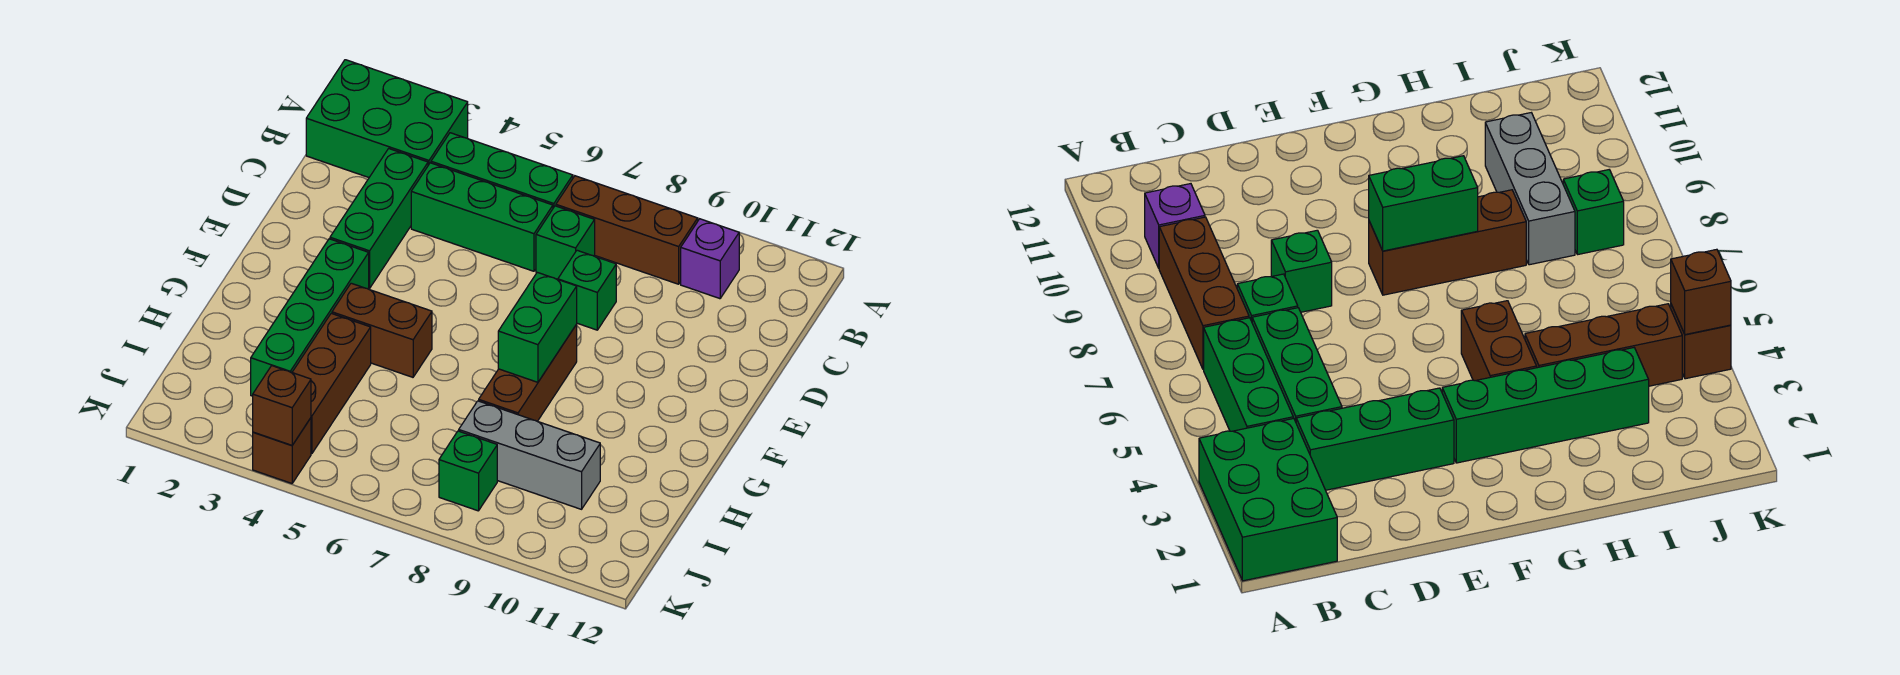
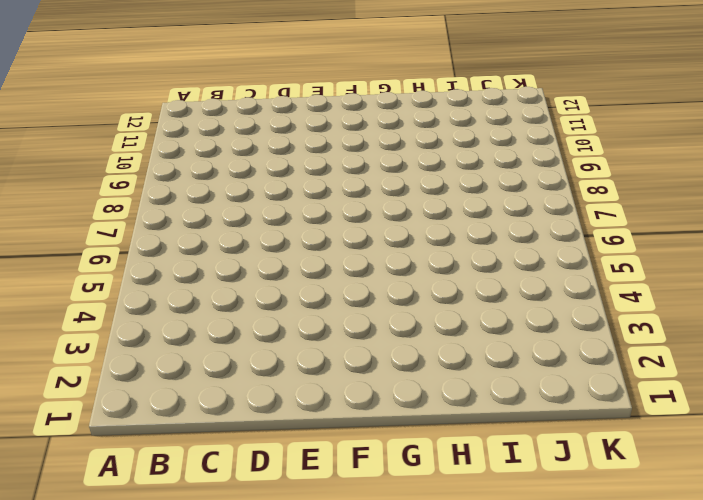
none -> green 2x3 brick [306,60,468,177]
none -> green 1x3 brick [431,133,573,208]
none -> brown 1x3 brick [556,176,698,284]

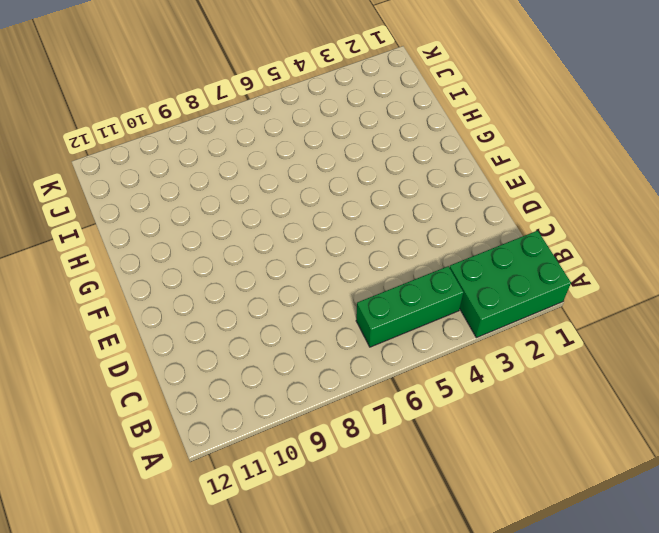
none -> brown 1x3 brick [556,176,698,284]
none -> purple 1x1 brick [681,219,739,299]
none -> green 1x3 brick [330,149,428,289]

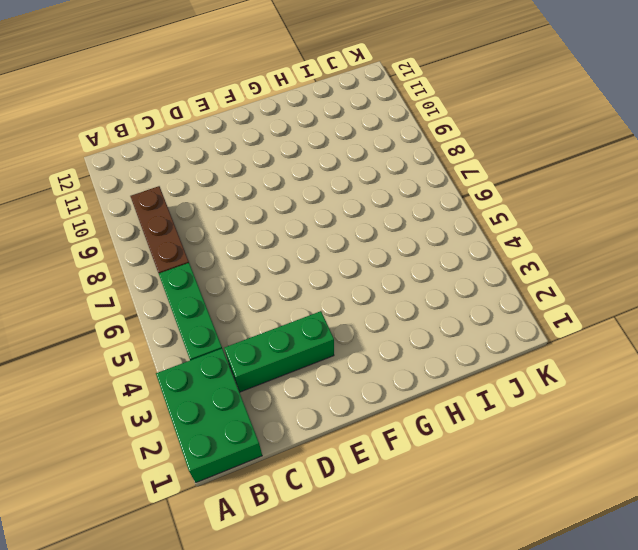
none -> purple 1x1 brick [681,219,739,299]
none -> green 1x3 brick [411,163,553,271]
none -> green 1x1 brick [536,206,595,279]

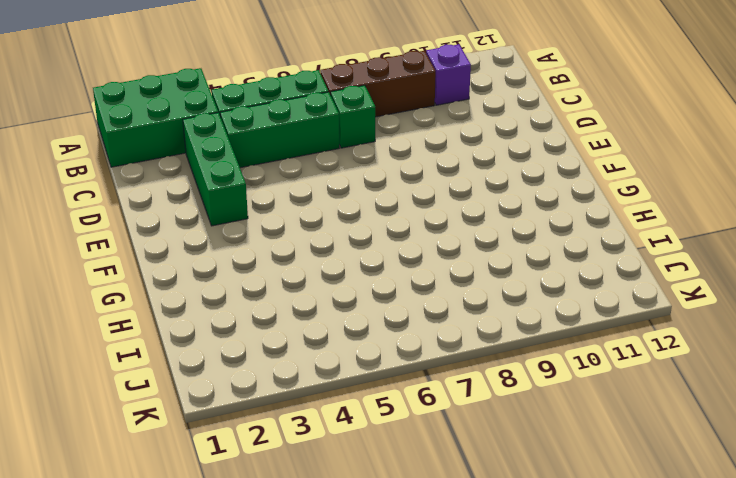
none -> green 1x1 brick [558,250,616,330]
none -> green 1x4 brick [251,239,369,396]
none -> brown 1x3 brick [479,325,577,421]

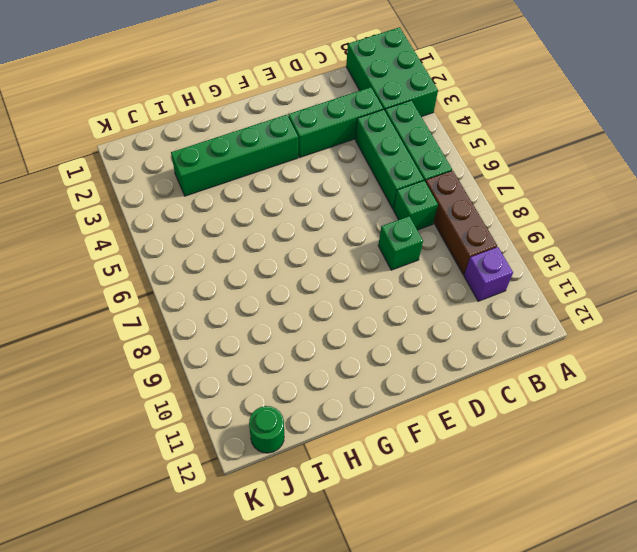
green 1x1 round brick [249,406,284,453] -> none
none -> brown 1x3 brick [479,325,577,421]
none -> brown 1x2 brick [332,283,432,377]
none -> brown 1x3 brick [292,313,371,453]

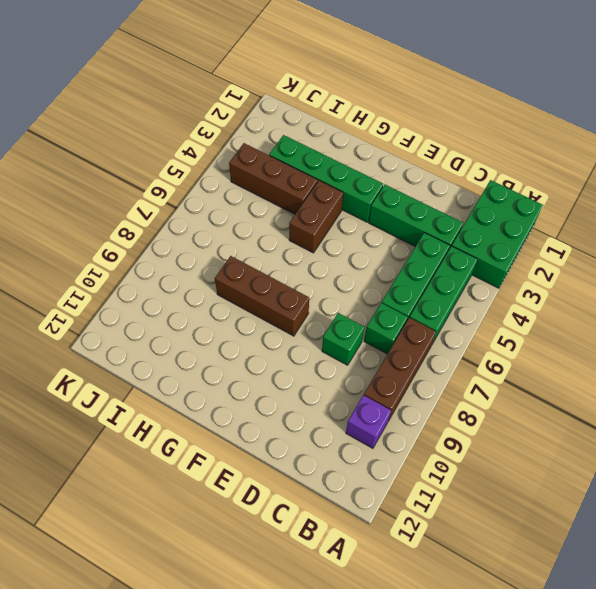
none -> grey 1x3 brick [459,401,600,509]
none -> green 1x1 brick [439,431,497,511]
none -> brown 1x1 brick [253,418,311,483]

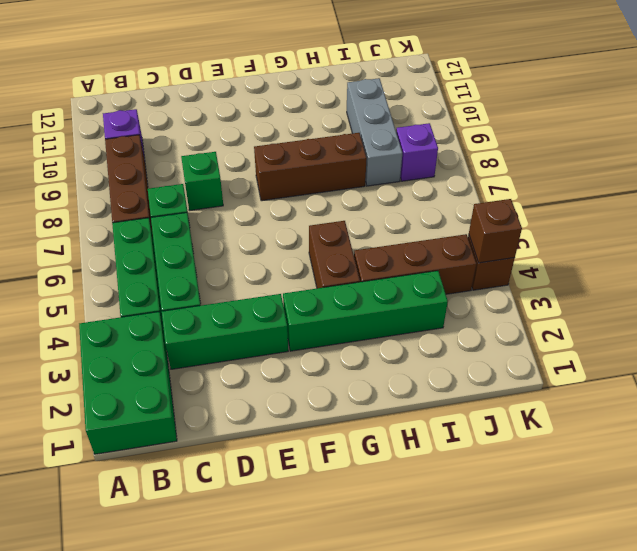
purple 1x1 brick [396,123,438,181] -> green 1x1 brick [439,431,497,511]
none -> green 1x2 brick [498,272,577,382]

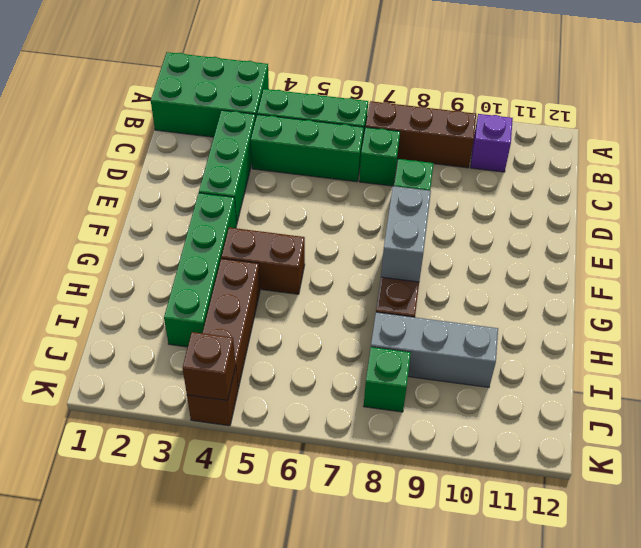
grey 1x2 brick [381,186,431,282] -> green 1x2 brick [498,272,577,382]

